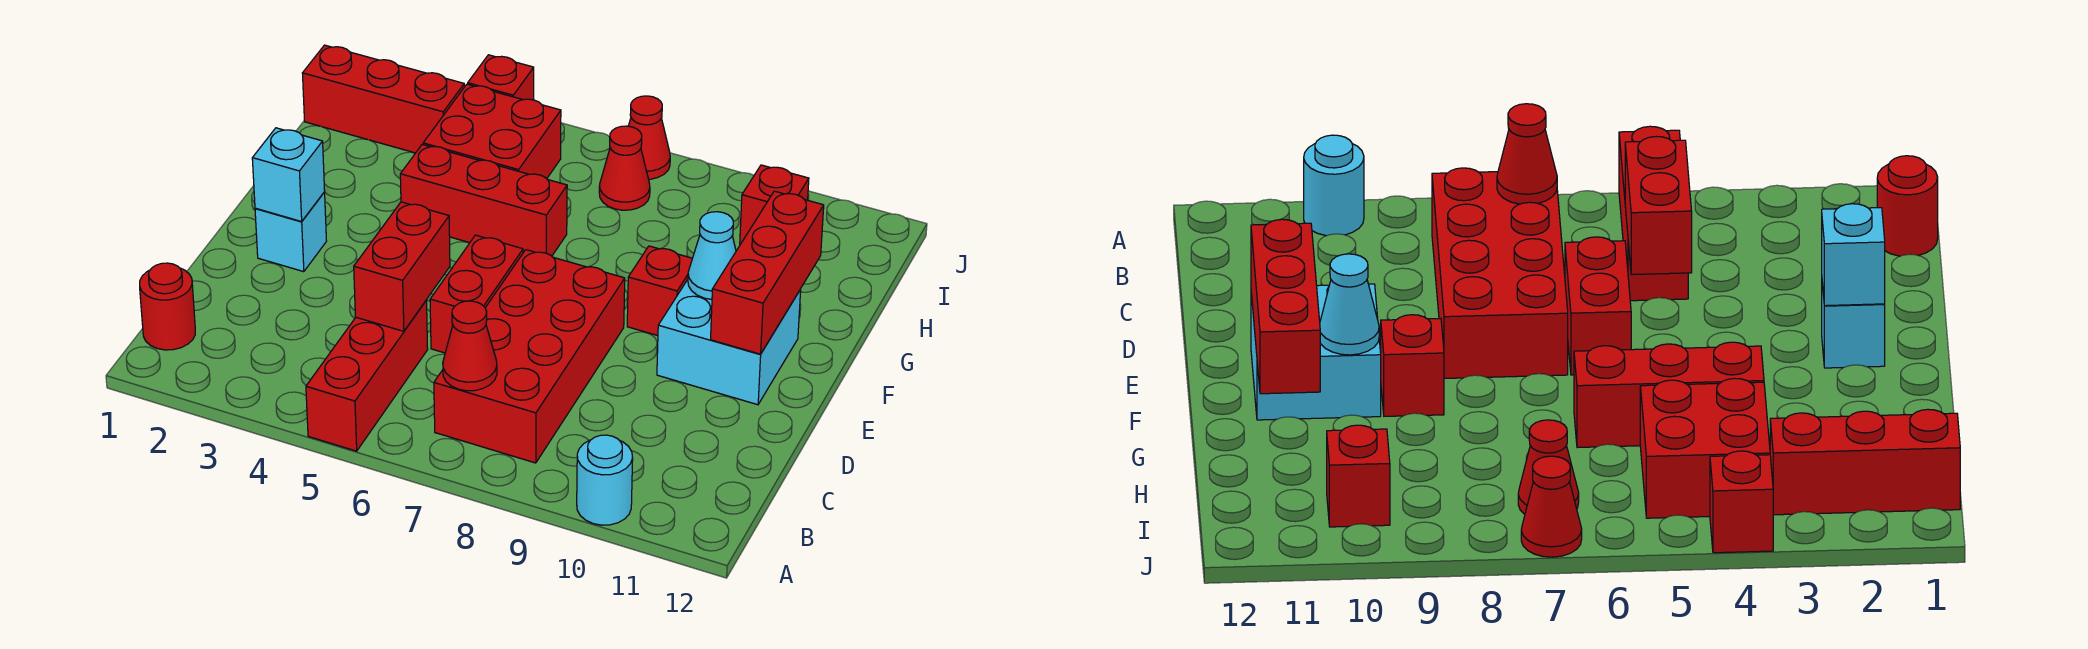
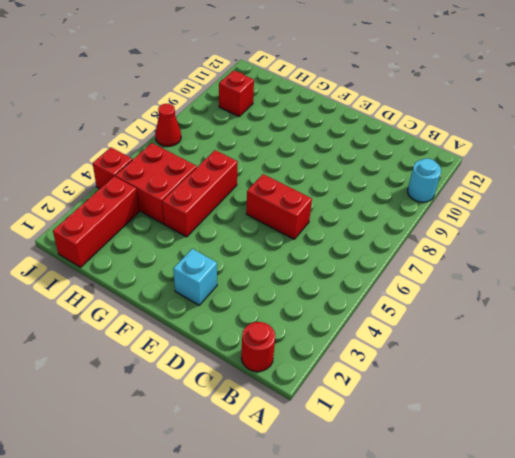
none -> red 1x3 brick [306,300,428,451]
none -> red 2x4 brick [434,250,625,463]
none -> cyan 2x2 brick [657,280,801,405]

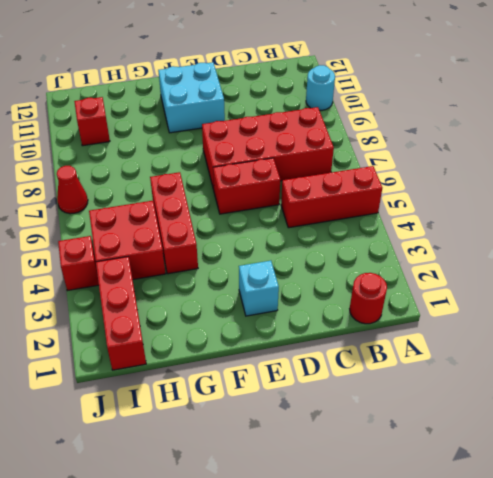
none -> red 1x1 brick [627,246,692,336]
none -> red 1x1 cone [599,126,650,210]
none -> red 1x1 cone [443,301,497,391]

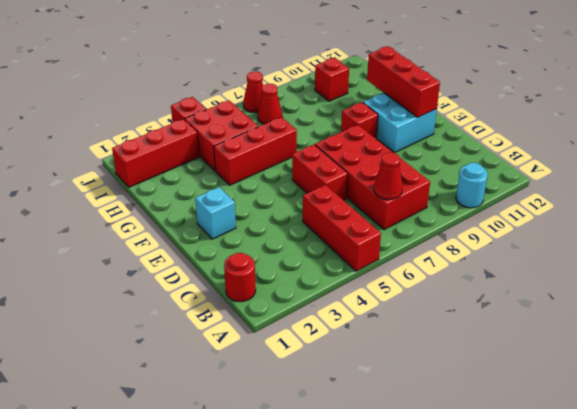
none -> red 1x2 brick [354,202,450,331]
none -> cyan 1x1 brick [252,128,325,221]
none -> cyan 1x1 cone [688,212,736,299]

